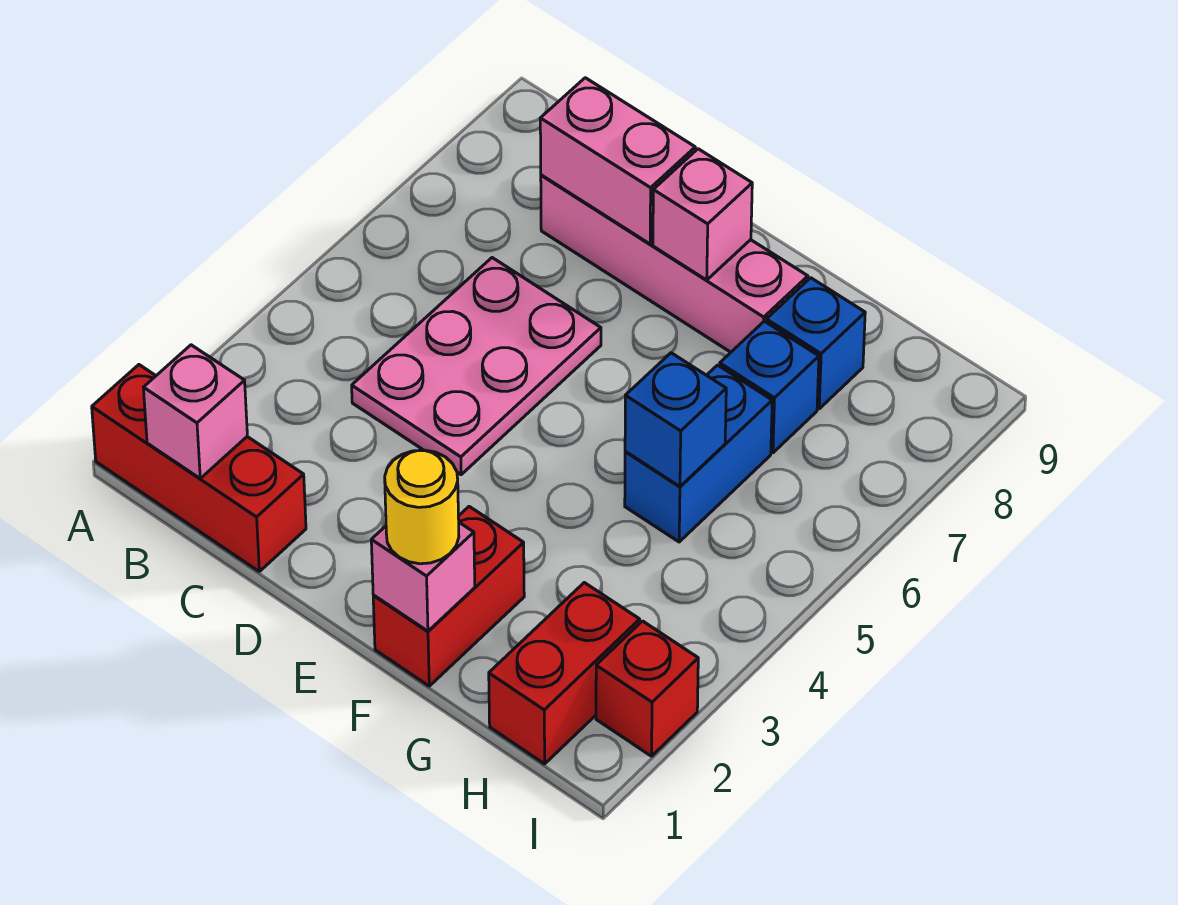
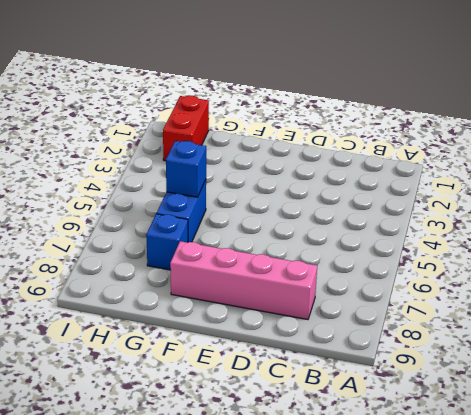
none -> red 1x3 brick [92,365,306,571]
none -> pink 2x3 plate [352,258,601,475]
none -> red 1x2 brick [373,507,524,686]

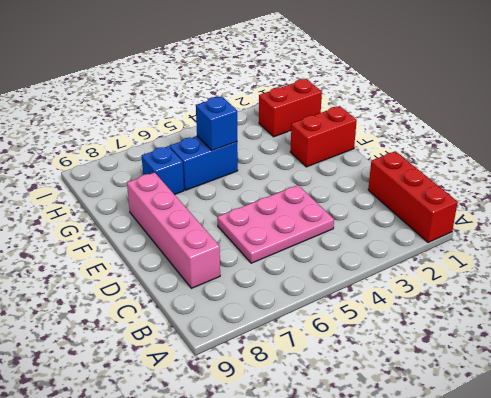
none -> blue 1x1 brick [766,278,865,409]
none -> red 1x1 brick [596,621,698,756]
none -> pink 1x1 brick [143,345,247,478]

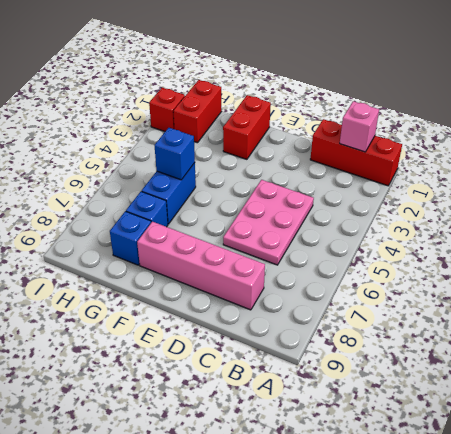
none -> pink 1x2 brick [540,78,695,244]
none -> pink 1x1 brick [653,149,752,280]
none -> pink 1x1 brick [371,523,475,631]

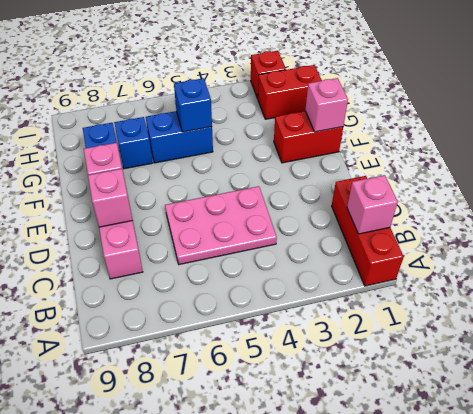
pink 1x1 brick [88,169,132,227] -> pink 1x2 brick [540,78,695,244]
none -> yellow 1x1 round brick [385,450,459,564]

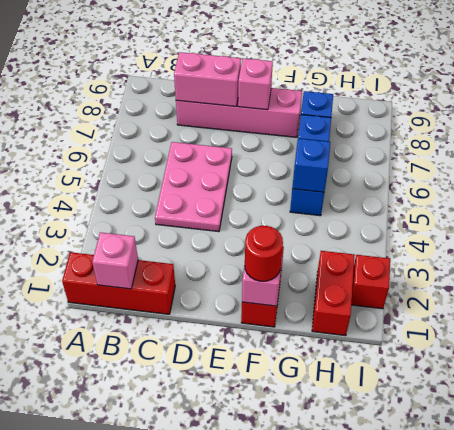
red 1x1 round brick [245,226,283,281] -> yellow 1x1 round brick [385,450,459,564]

